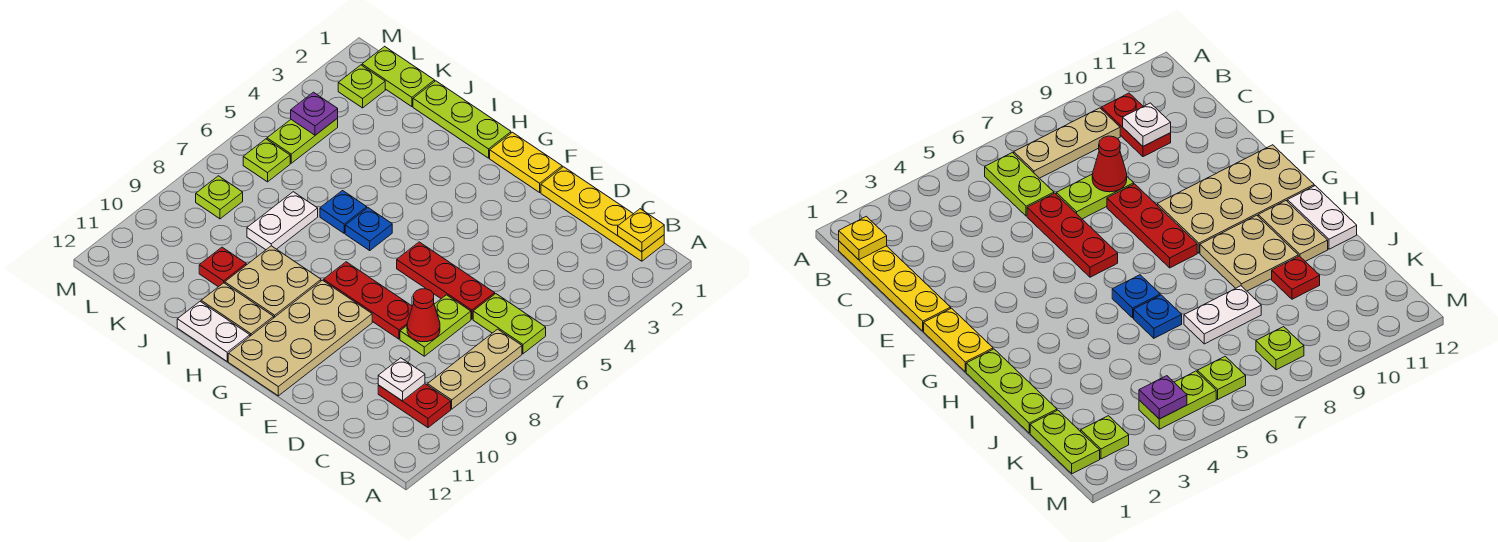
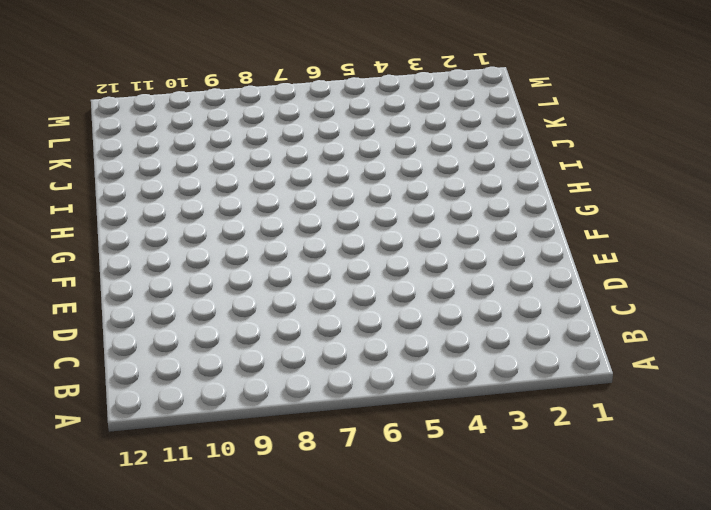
none -> yellow 1x4 plate [541,167,664,261]
none -> lime 1x2 plate [473,294,546,354]
none -> tan 1x3 plate [427,329,522,409]

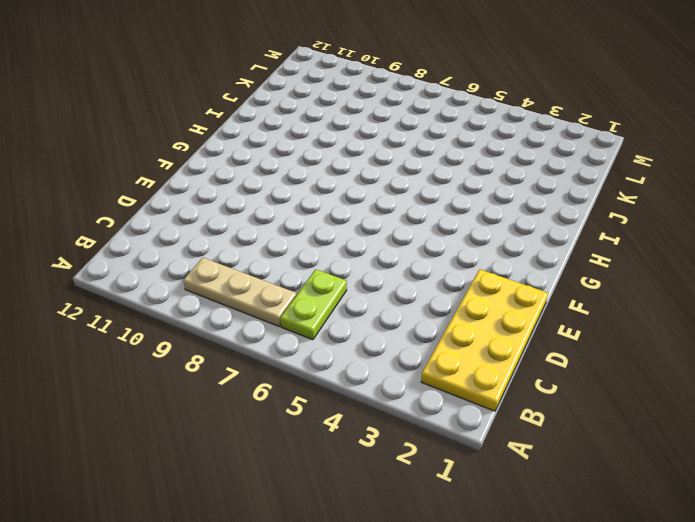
yellow 2x4 plate [421,269,548,411] -> yellow 1x4 plate [541,167,664,261]
none -> red 1x2 plate [378,384,451,428]
none -> red 1x3 plate [397,242,495,319]
none -> lime 1x2 plate [400,295,471,356]

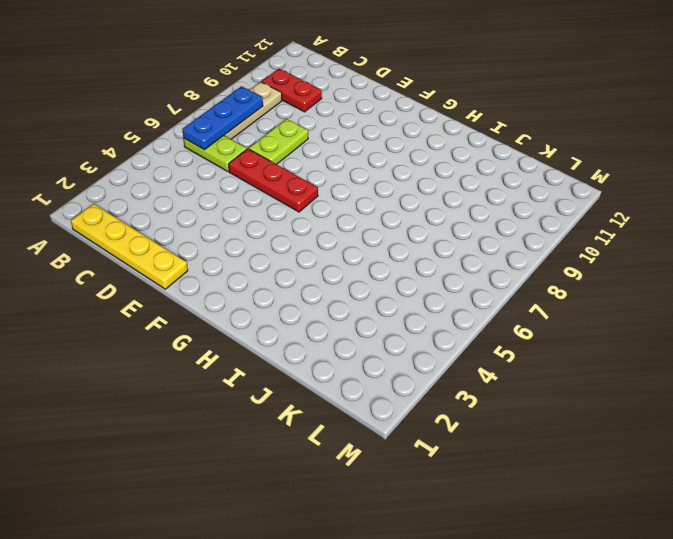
blue 1x3 plate [183,86,263,150] -> none
none -> red 1x3 plate [324,262,412,339]
none -> yellow 1x2 plate [490,132,562,192]
none -> tan 2x4 plate [228,280,372,396]

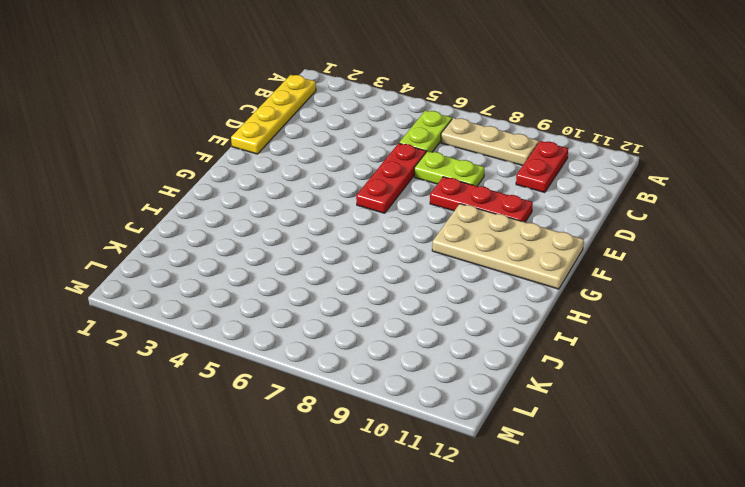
red 1x3 plate [430,177,533,222] -> red 1x3 plate turned to [324,262,412,339]
none -> yellow 1x2 plate [490,132,562,192]
none -> lime 1x3 plate [413,81,511,158]
none -> blue 1x1 plate [345,208,392,250]

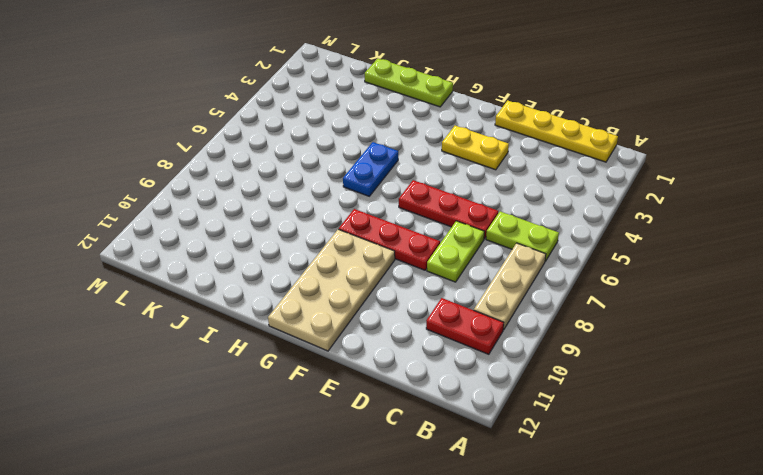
yellow 1x2 plate [442,126,509,170] -> yellow 1x2 plate moved to [490,132,562,192]
blue 1x2 plate [343,142,398,196] -> blue 1x1 plate [345,208,392,250]
none -> tan 2x2 plate [225,246,321,317]
none -> tan 1x2 plate [201,283,274,336]
none -> white 1x2 plate [177,302,250,361]

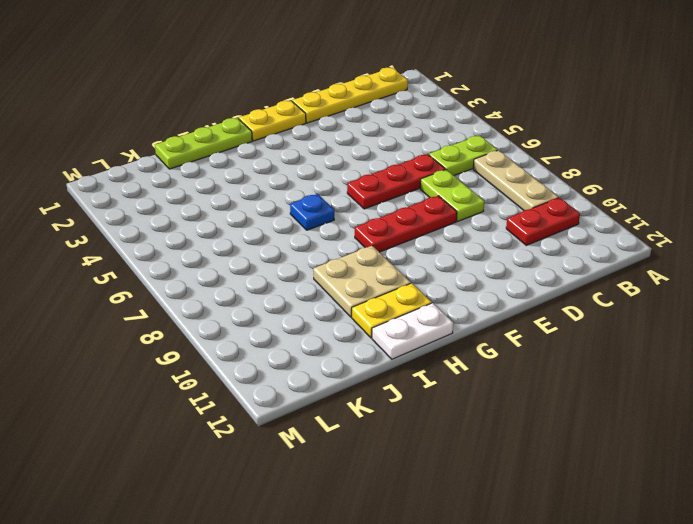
yellow 1x2 plate [352,283,432,338] -> tan 1x2 plate [201,283,274,336]
none -> tan 2x4 plate [228,280,372,396]
none -> blue 1x1 plate [320,191,367,233]
none -> white 1x2 plate [247,192,318,250]

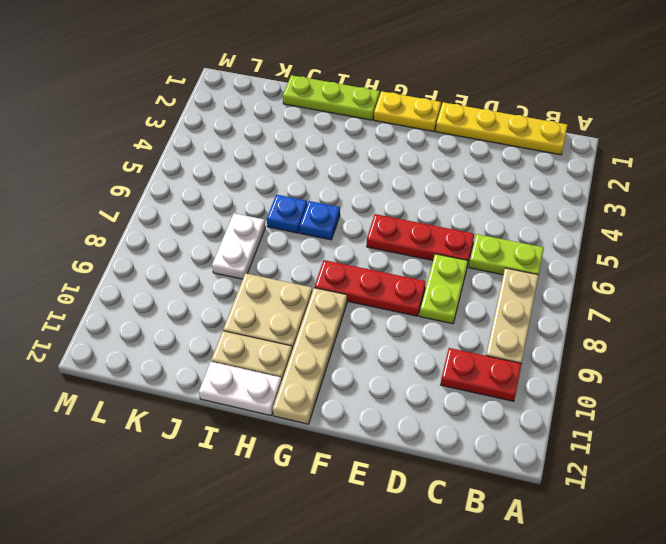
tan 1x4 plate [273,288,347,424] -> tan 2x4 plate [228,280,372,396]
none -> red 1x1 plate [199,247,246,287]
none -> lime 1x2 plate [362,46,435,107]
none -> lime 1x1 plate [338,65,385,108]

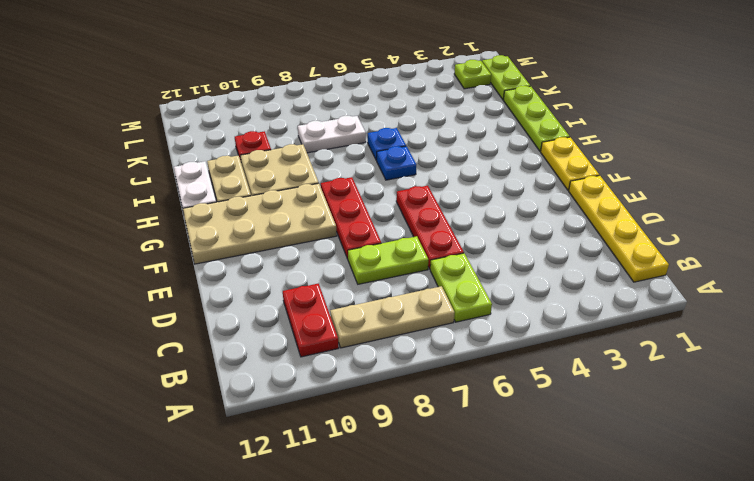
none -> lime 1x2 plate [267,118,338,163]
none -> lime 1x1 plate [243,139,290,182]
none -> lime 1x1 plate [196,176,243,219]

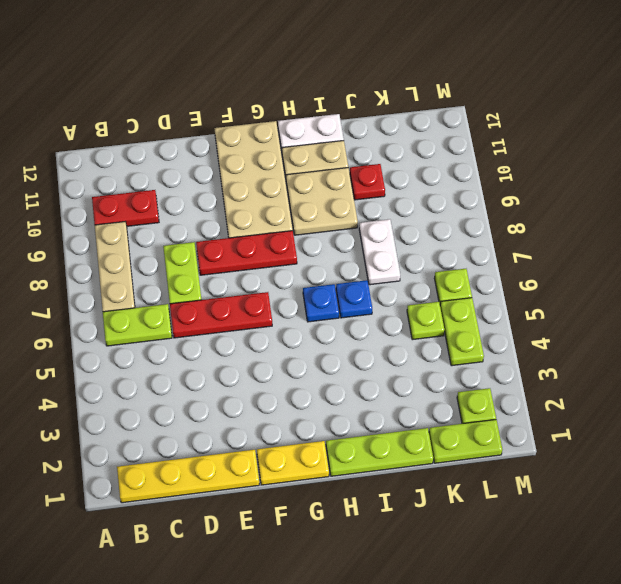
lime 1x1 plate [407,302,444,340] -> lime 1x1 plate moved to [196,176,243,219]
none -> yellow 1x1 plate [618,209,664,252]
none -> white 1x1 plate [378,358,425,401]
none -> red 1x1 cone [407,289,440,342]

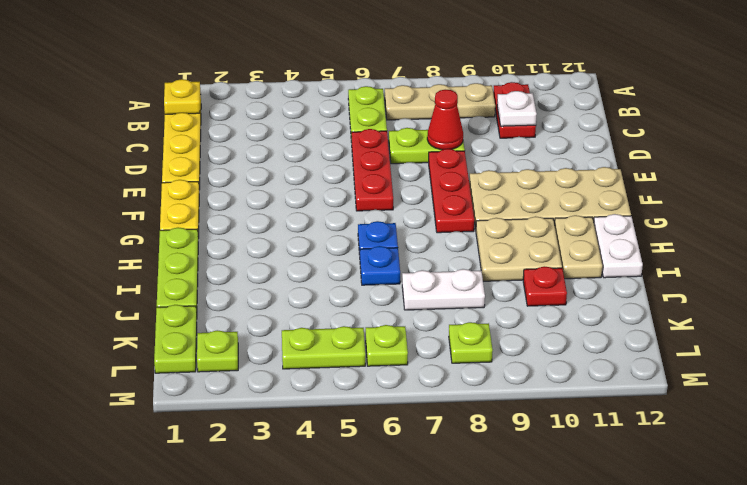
none -> purple 1x1 plate [291,92,338,135]

